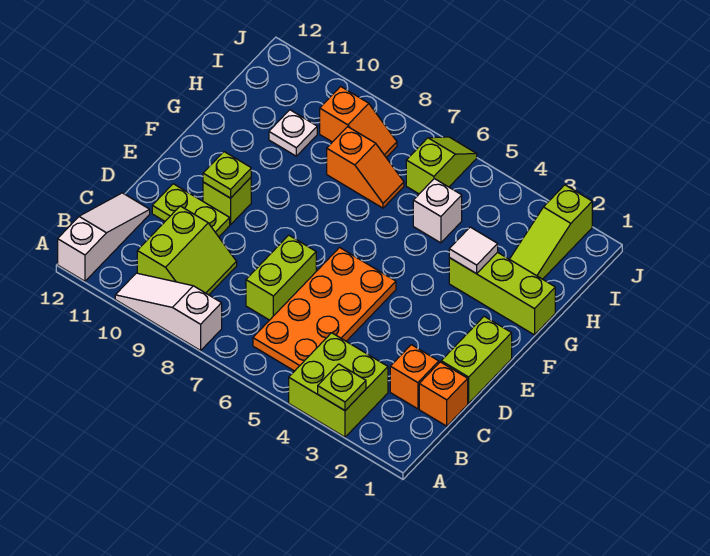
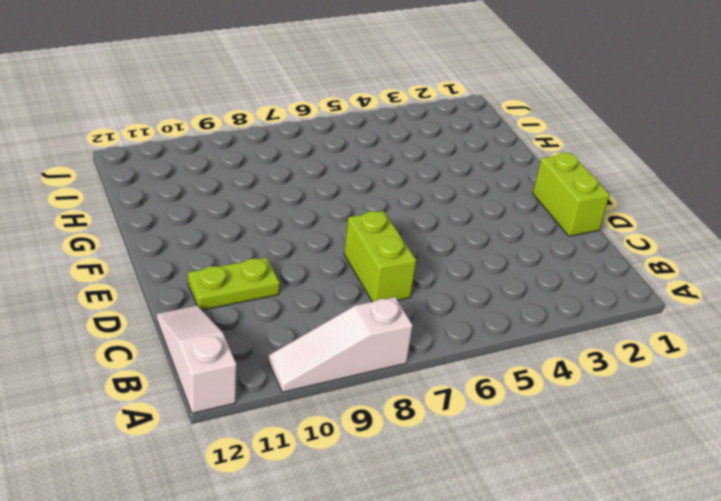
none -> lime 2x2 brick [289,333,388,437]
none -> orange 2x4 plate [253,248,396,371]
none -> lime 2x2 slope [137,206,237,295]

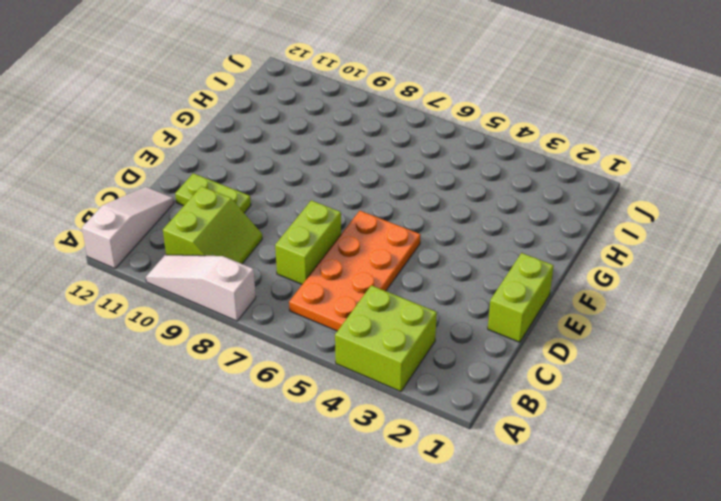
none -> orange 1x1 brick [419,362,468,426]
none -> orange 1x1 brick [390,345,439,409]
none -> lime 1x1 brick [203,178,251,225]

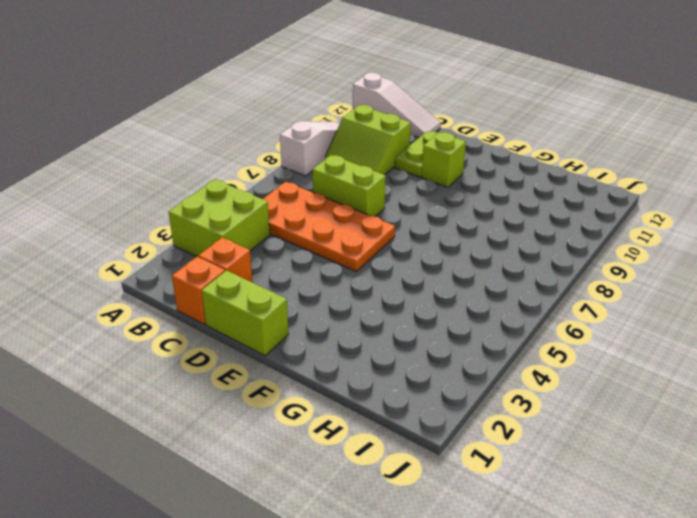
none -> lime 1x3 brick [449,252,555,335]
none -> lime 1x3 slope [510,185,592,279]
none -> white 1x1 brick [413,179,462,243]

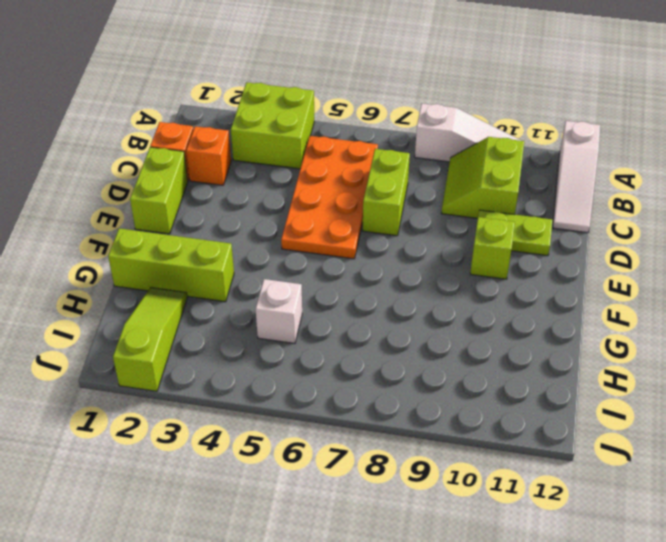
none -> orange 1x2 slope [327,127,404,208]
none -> white 1x1 plate [269,110,317,156]
none -> lime 1x2 slope [406,137,477,194]

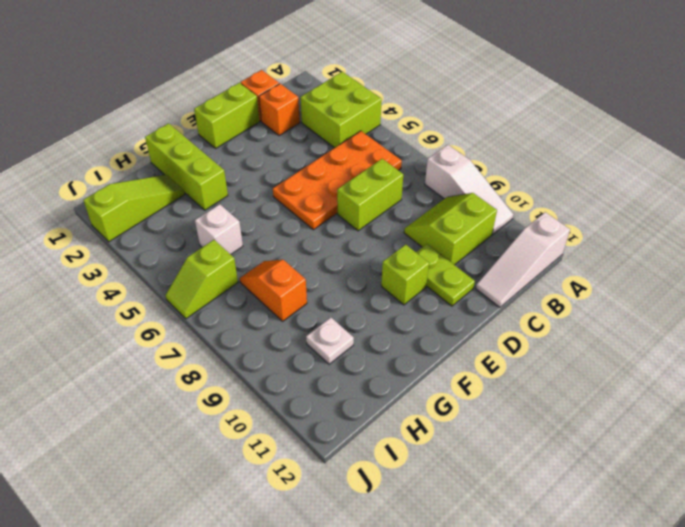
none -> orange 1x2 slope [320,86,397,157]
none -> lime 1x1 plate [318,364,366,410]
none -> lime 1x1 plate [203,152,251,198]

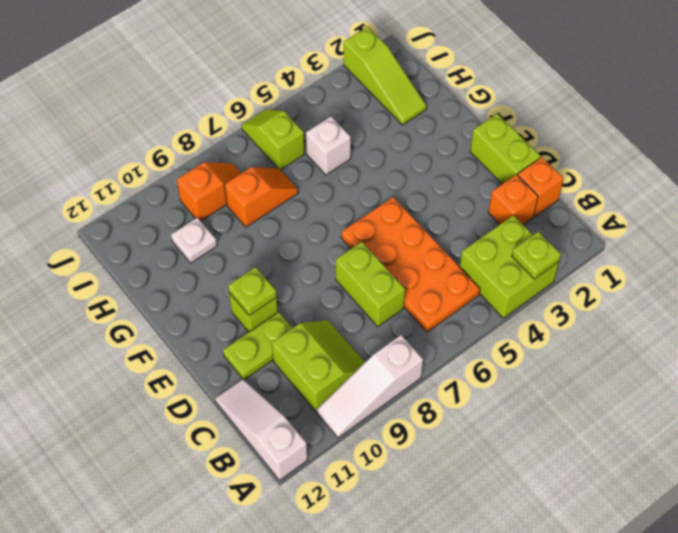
none -> lime 1x3 brick [449,252,555,335]
none -> white 1x1 tile [449,227,498,274]

